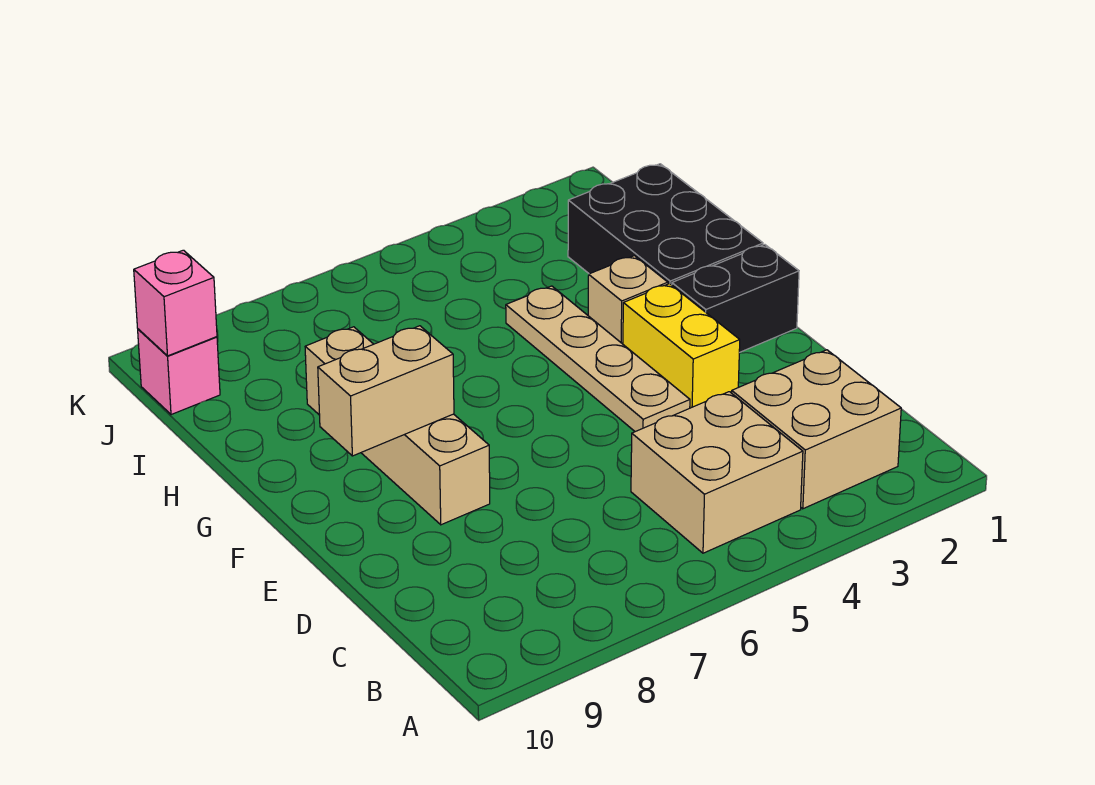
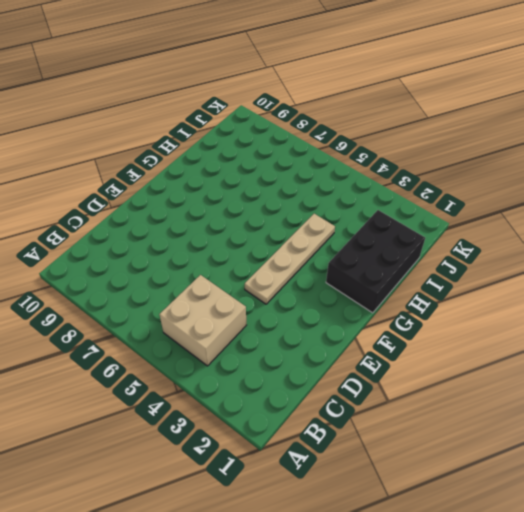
none -> tan 2x2 brick [732,350,901,509]
none -> yellow 1x2 brick [623,284,740,408]

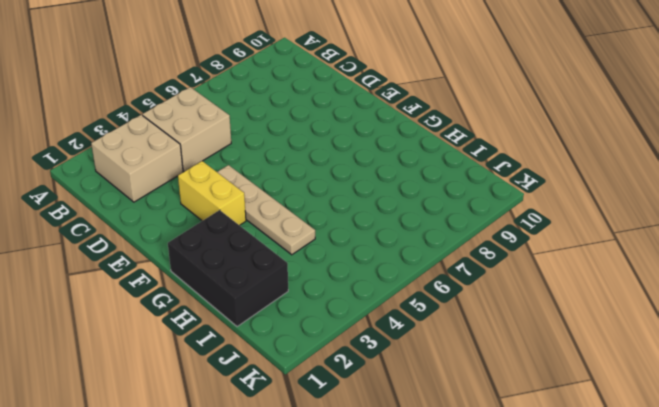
none -> tan 1x4 brick [305,327,490,525]
none -> black 1x2 brick [672,245,799,353]

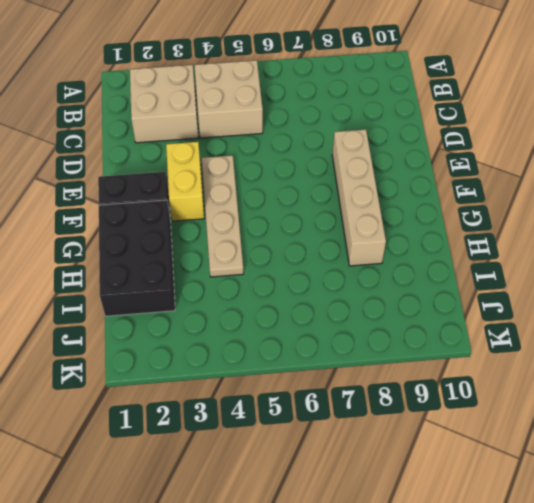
none -> tan 1x1 brick [588,256,668,344]
none -> pink 1x1 brick [138,329,220,415]

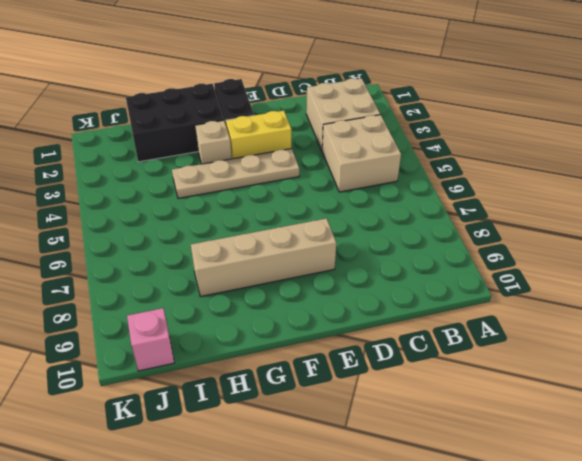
none -> tan 1x2 brick [318,326,454,456]
none -> pink 1x1 brick [134,250,217,356]

